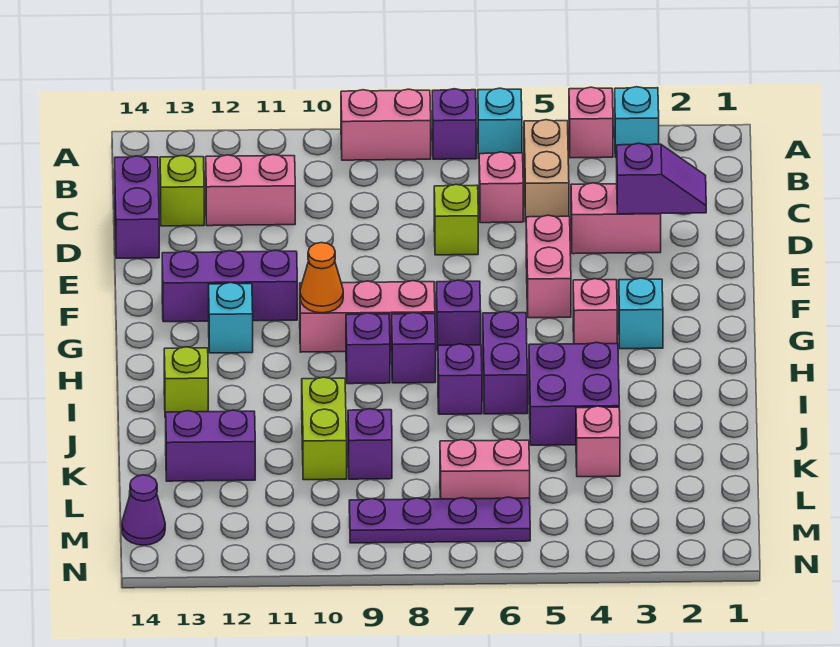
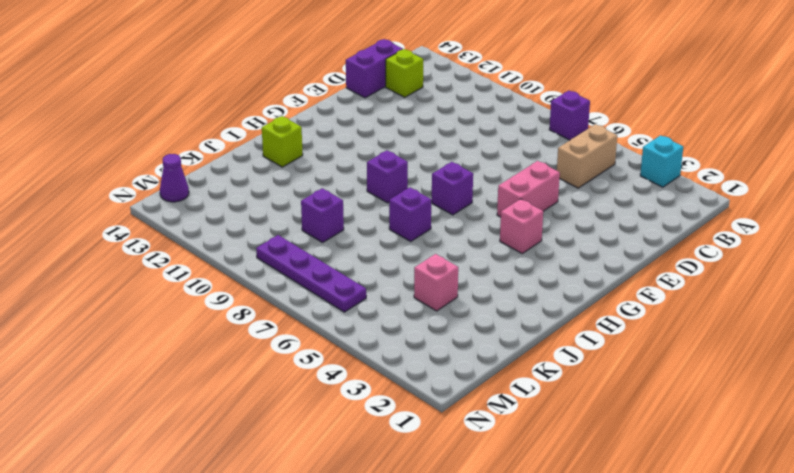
none -> pink 1x1 brick [569,87,613,158]
none -> cyan 1x1 brick [478,88,522,158]
none -> pink 1x2 brick [341,89,431,160]
none -> pink 1x1 brick [479,152,523,223]

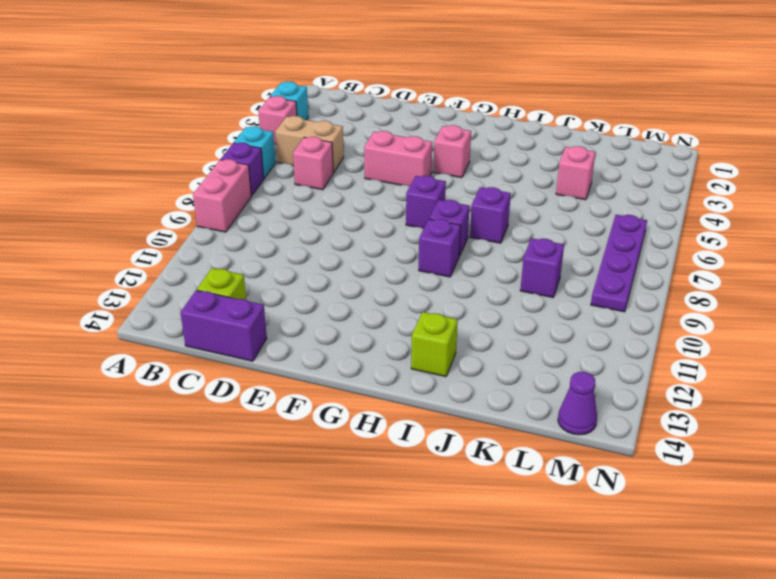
none -> pink 1x2 brick [206,155,295,226]
none -> pink 1x2 brick [571,183,661,254]
none -> lime 1x1 brick [434,184,478,255]
none -> purple 1x3 brick [162,250,297,322]

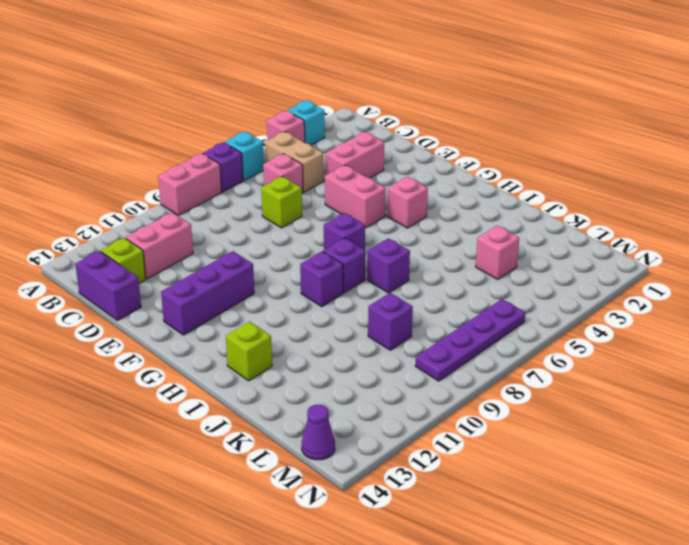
none -> cyan 1x1 brick [619,278,663,349]
none -> pink 1x3 brick [300,281,435,352]
none -> cyan 1x1 brick [209,283,253,353]
none -> purple 1x2 brick [483,312,528,414]

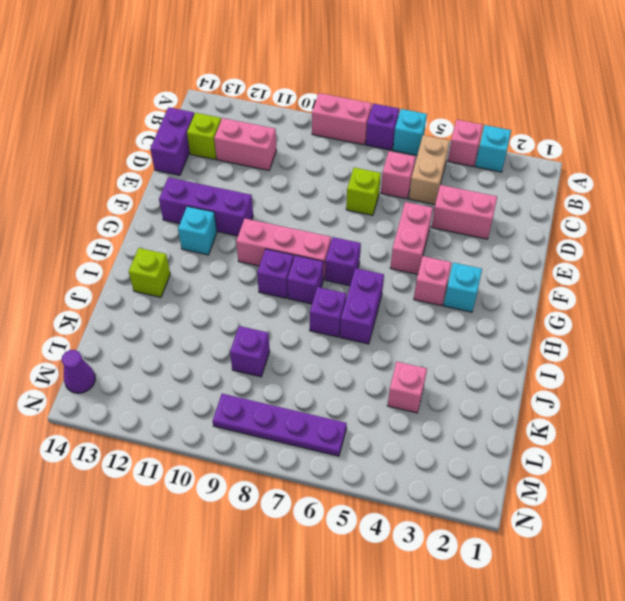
none -> purple 2x2 brick [529,342,619,445]
none -> lime 1x2 brick [302,377,347,480]
none -> purple 1x2 brick [166,410,255,481]
none -> pink 1x2 brick [440,439,530,499]

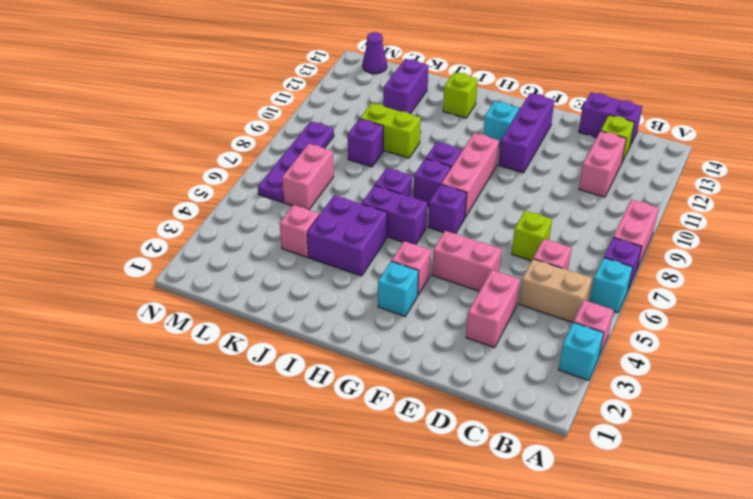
none -> purple 1x2 slope [617,143,706,214]
none -> orange 1x1 cone [300,243,343,313]

